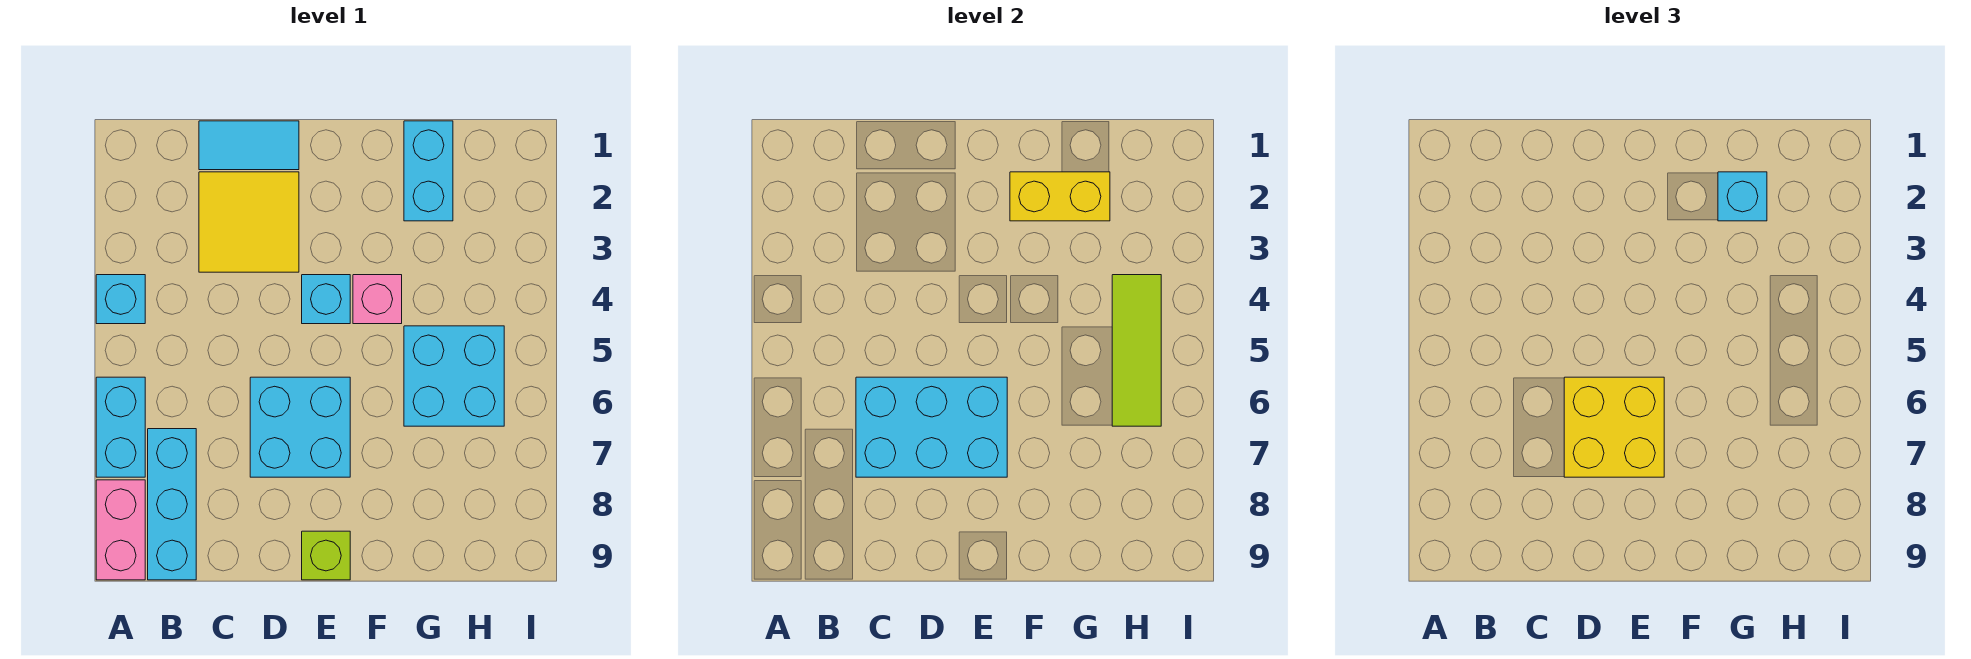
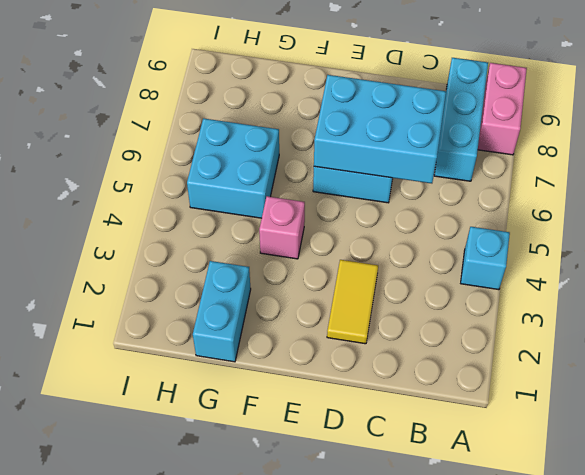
yellow 1x2 tile [327,260,378,344] -> yellow 2x2 tile [199,172,299,272]
none -> cyan 1x2 brick [96,377,145,477]
none -> cyan 1x2 tile [199,121,299,170]
none -> cyan 1x1 brick [302,275,350,324]

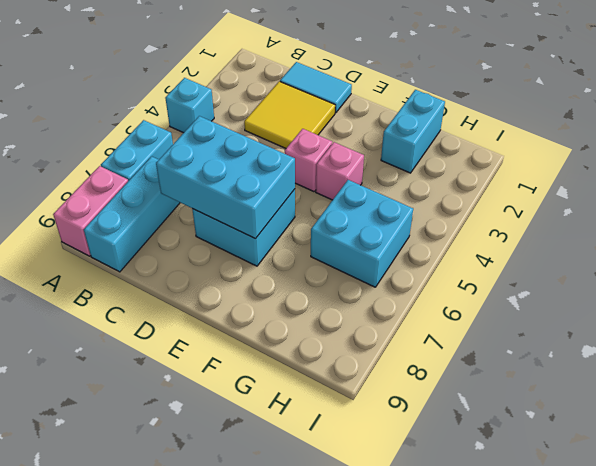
pink 1x1 brick [285,129,332,192] -> cyan 1x1 brick [302,275,350,324]
none -> lime 1x1 brick [302,531,350,580]
none -> yellow 1x2 brick [1010,172,1110,221]
none -> lime 1x3 tile [1112,275,1161,426]

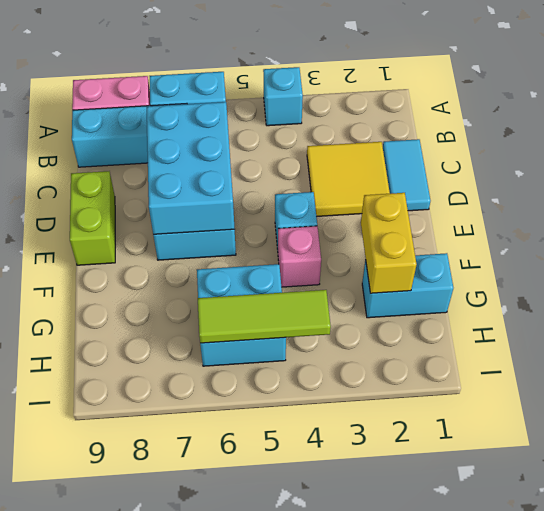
lime 1x2 brick [70,171,115,265] -> lime 1x1 brick [302,531,350,580]
none -> yellow 2x2 brick [1564,377,1664,477]
none -> cyan 1x1 brick [1718,172,1767,221]

